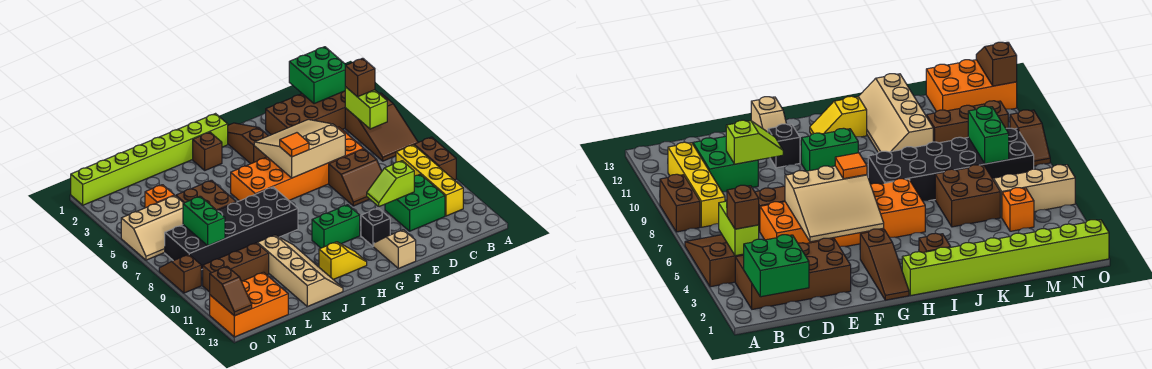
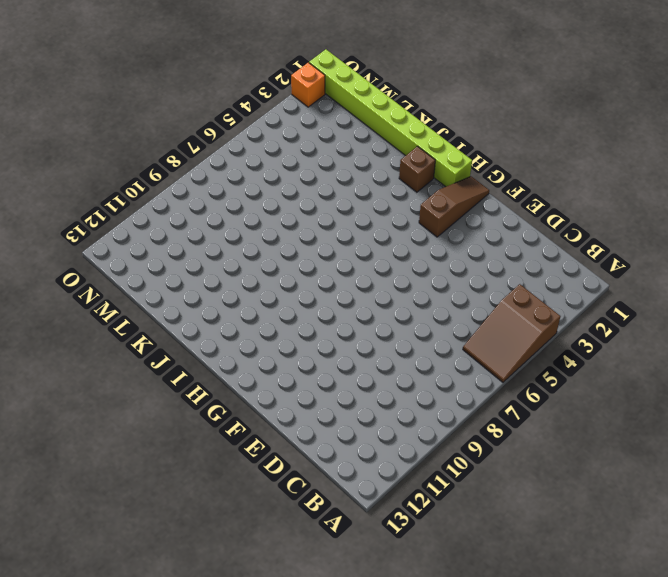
orange 1x1 brick [291,63,325,107] -> orange 1x1 brick moved to [145,185,174,208]
none -> brown 1x2 brick [414,137,456,180]
none -> brown 2x4 brick [266,91,345,135]
none -> yellow 1x4 brick [396,145,463,216]
none -> green 2x2 brick [385,174,445,231]

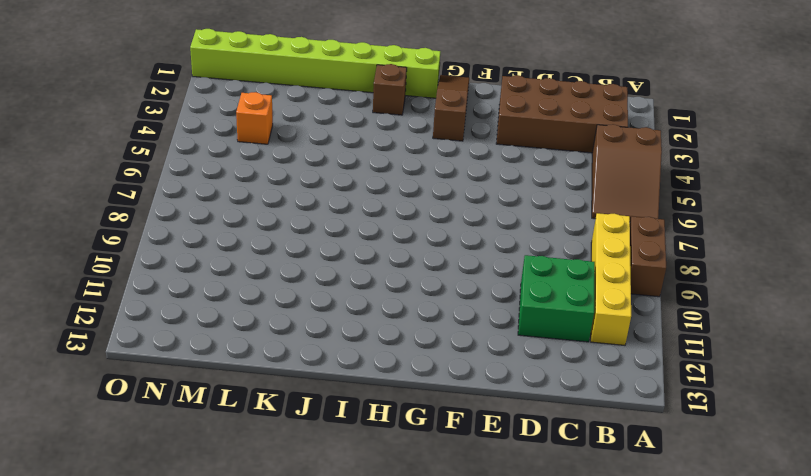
none -> orange 2x6 brick [231,127,364,201]
none -> brown 2x2 slope [329,149,382,206]
none -> black 1x1 brick [361,208,390,247]
none -> tan 1x2 slope [374,230,416,268]

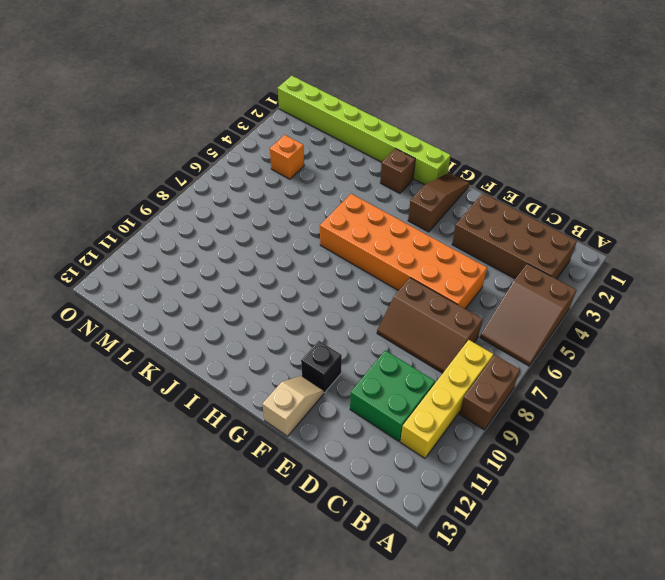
brown 2x3 slope [377,278,483,373] -> brown 2x2 slope [329,149,382,206]
none -> green 1x2 brick [312,205,360,248]
none -> yellow 1x2 slope [319,242,367,280]
none -> black 2x6 brick [165,187,298,270]
none -> tan 2x4 slope [257,235,343,306]

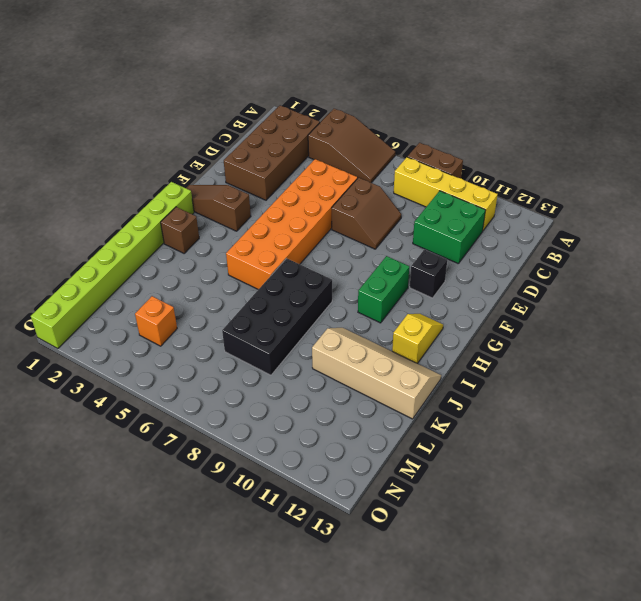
black 2x4 brick [222,258,332,375] -> black 2x6 brick [165,187,298,270]
none -> tan 1x2 slope [374,230,416,268]
none -> brown 2x2 brick [176,180,236,210]
none -> brown 1x3 brick [202,243,269,292]
none -> tan 2x3 slope [121,196,183,260]

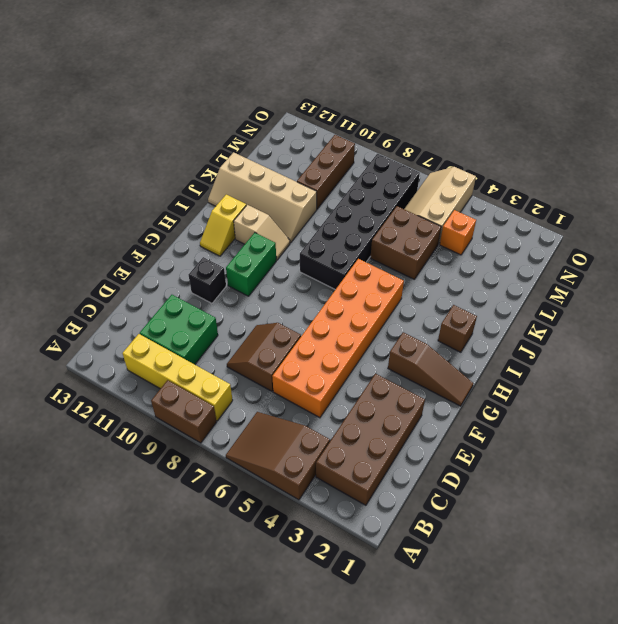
tan 1x2 slope [234,205,290,260] -> tan 1x2 slope moved to [374,230,416,268]
none -> lime 1x8 brick [71,114,228,205]
none -> orange 2x3 brick [210,272,288,337]
none -> brown 1x2 slope [159,254,201,293]
none -> green 2x2 brick [289,47,346,104]

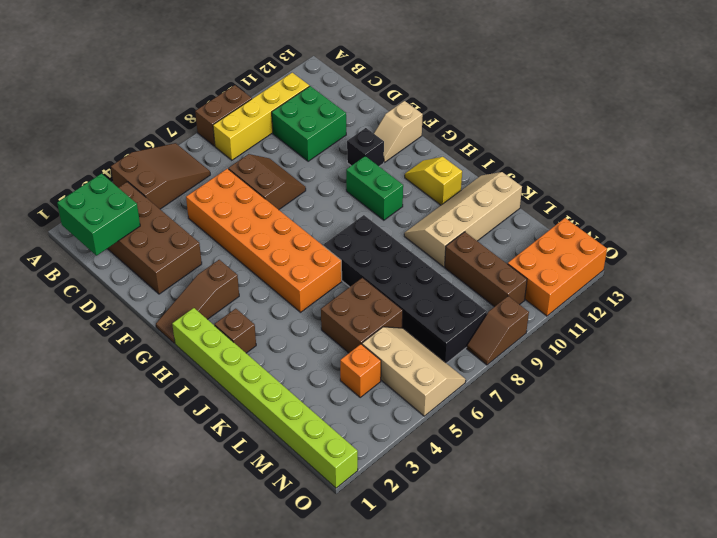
orange 2x3 brick [508,218,607,316] -> orange 2x3 brick turned to [210,272,288,337]
none -> lime 1x2 brick [345,87,387,129]
none -> lime 1x2 slope [367,161,414,207]
none -> tan 3x3 slope [254,119,345,178]
none -> green 1x2 brick [183,196,225,246]

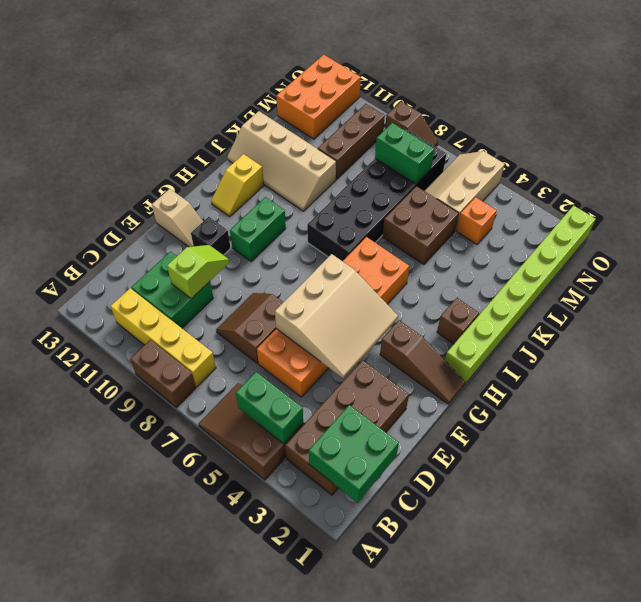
green 1x2 brick [236,372,303,444] -> lime 1x2 brick [345,87,387,129]
none -> brown 1x2 slope [210,266,252,316]
none -> brown 1x1 brick [345,58,375,97]
none -> orange 1x1 tile [280,133,309,157]

